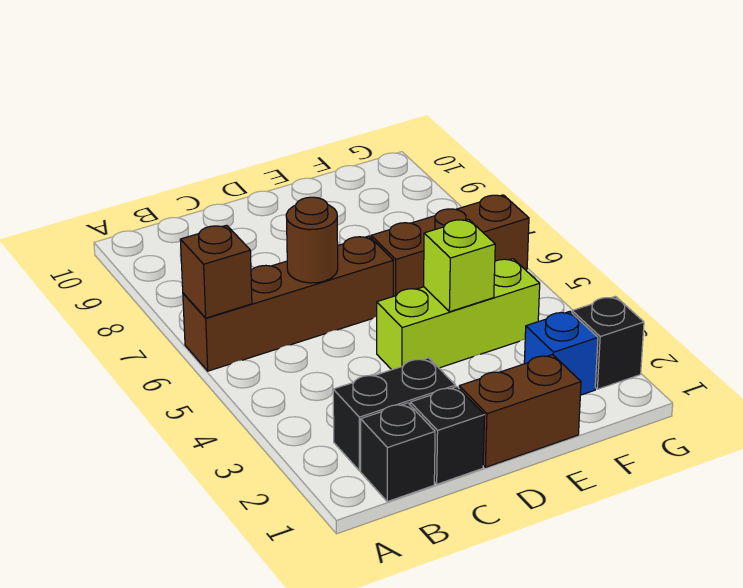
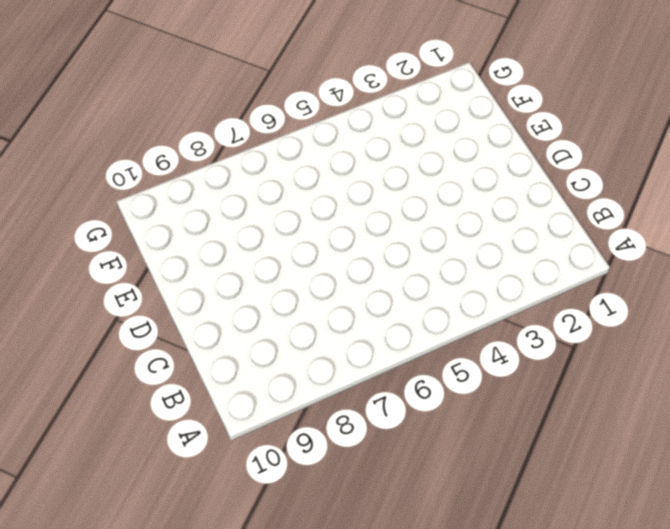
none -> brown 1x4 brick [183,236,394,371]
none -> black 1x1 brick [361,403,435,502]
none -> black 1x2 brick [333,358,456,471]

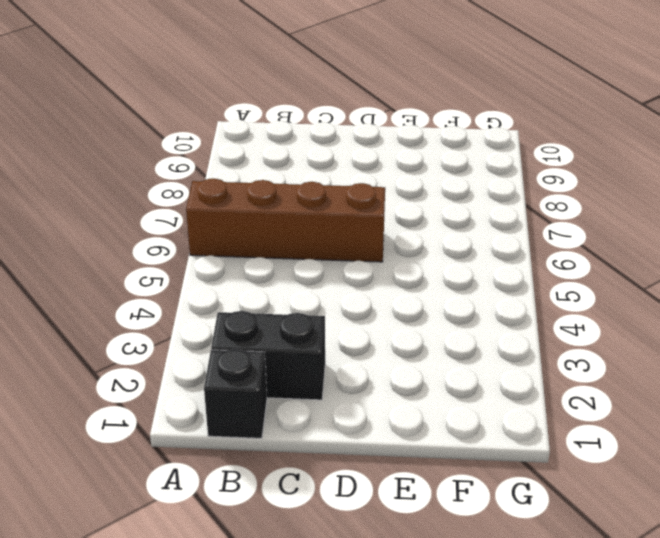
none -> black 1x1 brick [410,387,485,484]
none -> brown 1x2 brick [459,355,581,467]
none -> lime 1x3 brick [377,259,540,370]

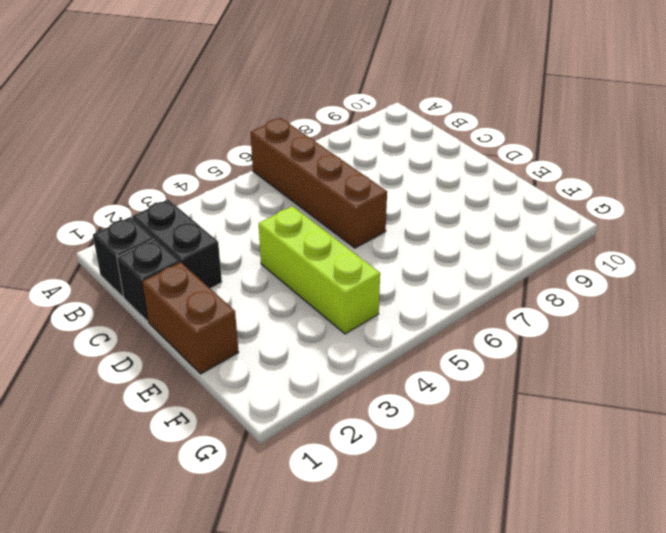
none -> brown 1x3 brick [371,195,529,296]
none -> blue 1x1 brick [524,311,598,395]
none -> black 1x1 brick [572,296,644,389]

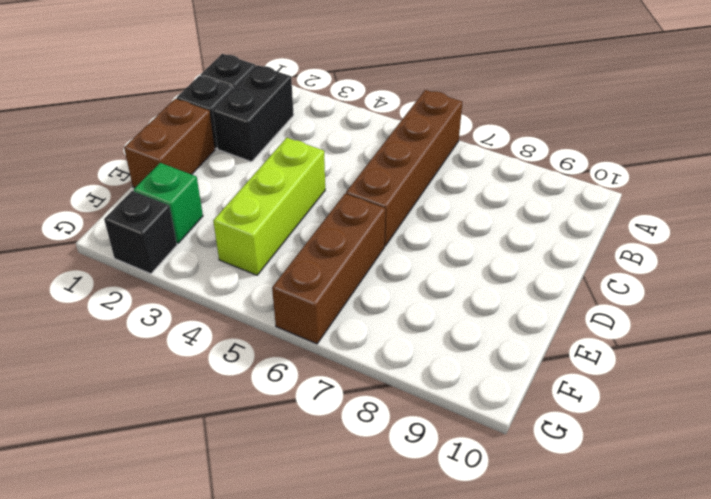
green 1x1 brick [134,163,203,243] -> blue 1x1 brick [524,311,598,395]
none -> brown 1x1 brick [180,225,252,318]
none -> brown 1x1 round brick [286,197,338,283]
none -> lime 1x1 brick [424,219,495,312]

